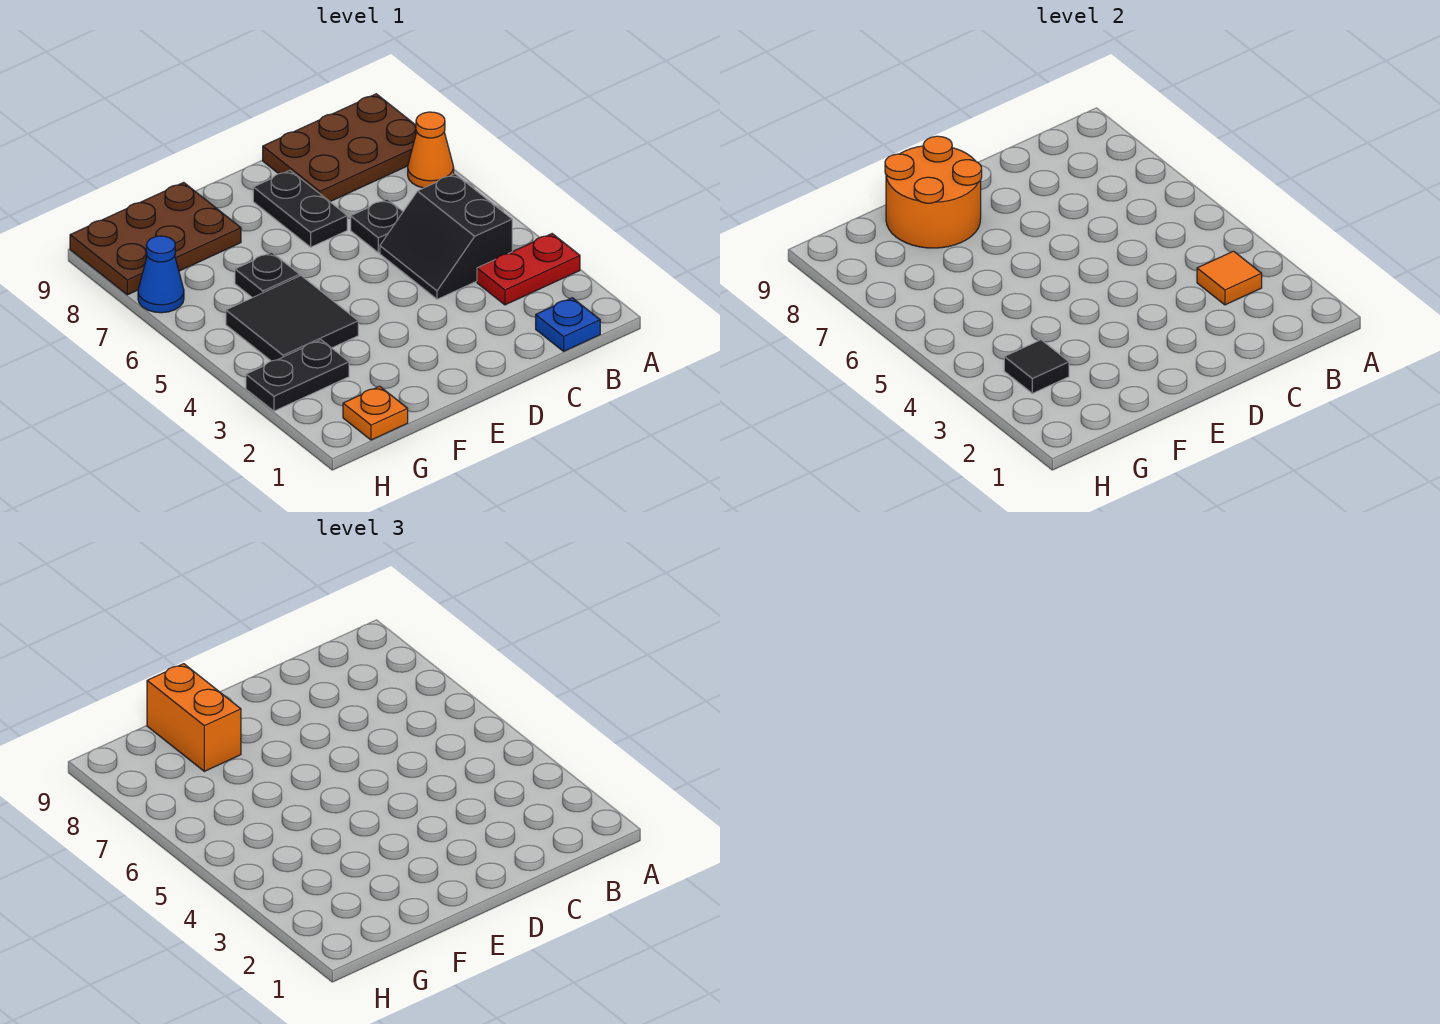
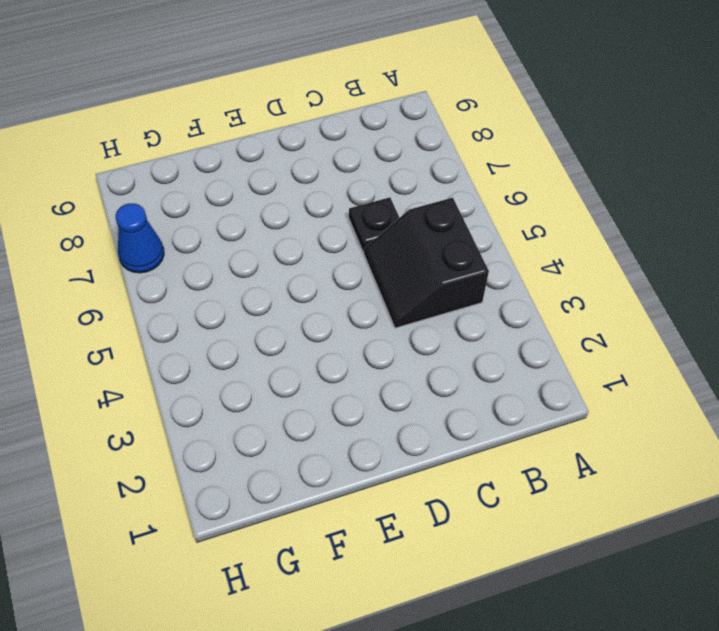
none -> red 1x2 plate [477,234,580,305]
none -> orange 1x1 cone [408,112,454,188]
none -> brown 2x3 plate [263,94,417,202]

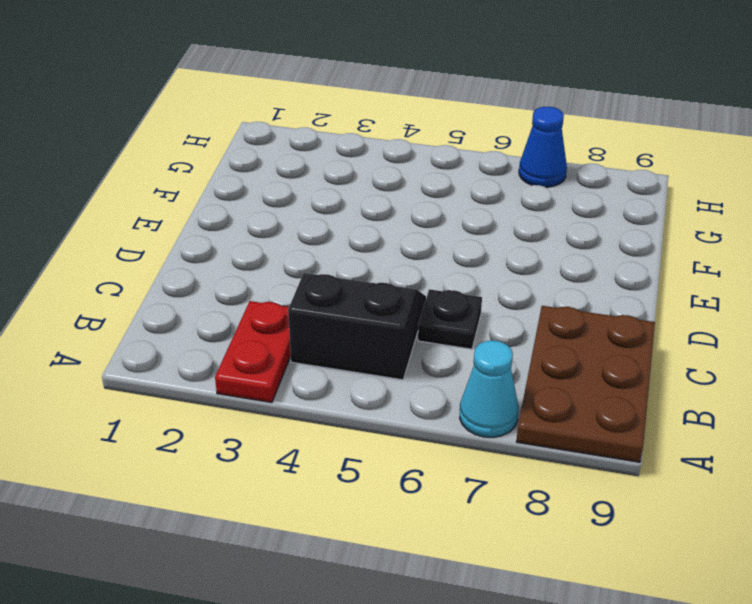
cyan 1x1 cone [460,340,518,437] -> orange 1x1 cone [408,112,454,188]
none -> blue 1x1 plate [536,298,600,351]
none -> black 1x2 plate [253,170,347,247]
none -> black 2x2 tile [226,276,358,361]

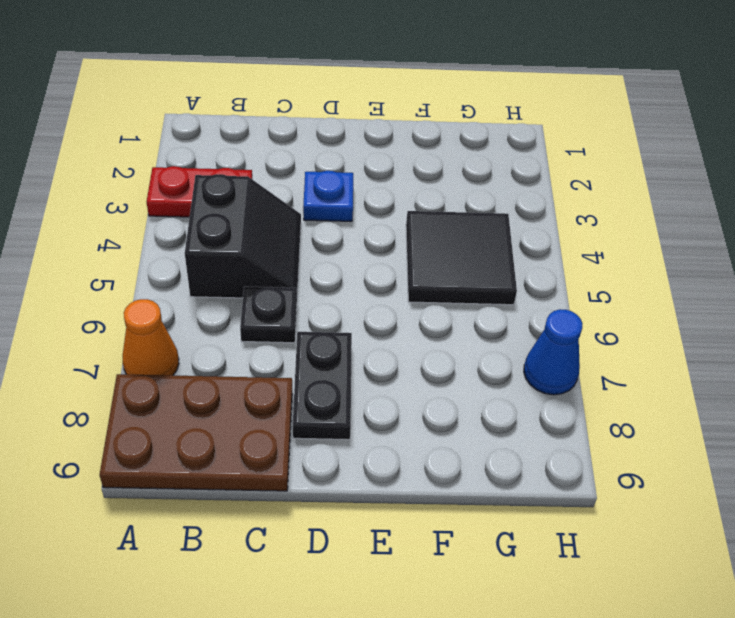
blue 1x1 plate [303,171,353,221] -> blue 1x1 plate moved to [536,298,600,351]
none -> black 1x1 plate [235,252,300,298]
none -> brown 2x3 plate [70,182,241,295]
none -> orange 1x1 plate [343,386,408,440]

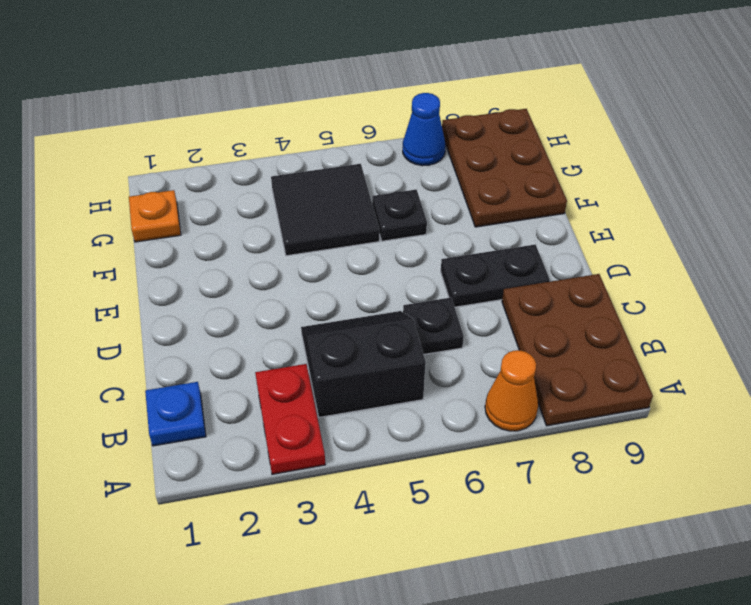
none -> black 1x2 plate [246,340,349,411]
none -> orange 1x1 tile [1197,251,1262,305]
none -> orange 2x2 round brick [885,136,982,248]

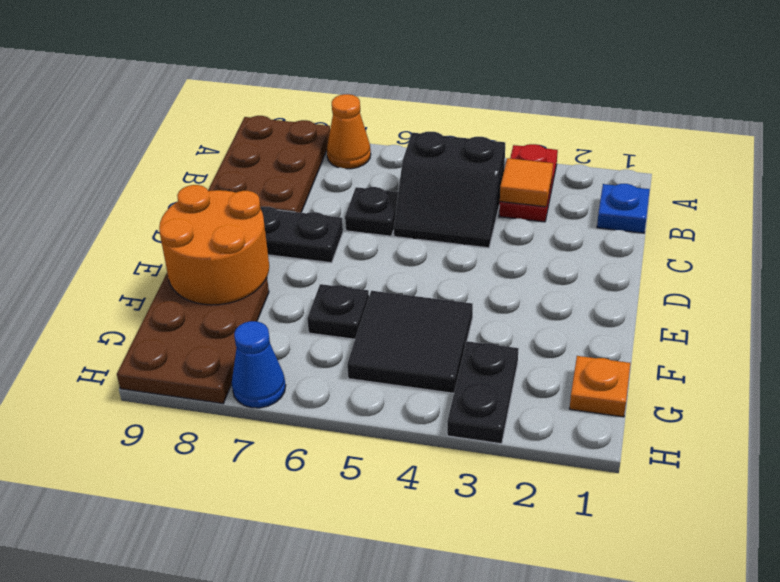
none -> black 1x1 tile [1004,340,1069,393]
none -> orange 1x2 brick [147,664,241,771]

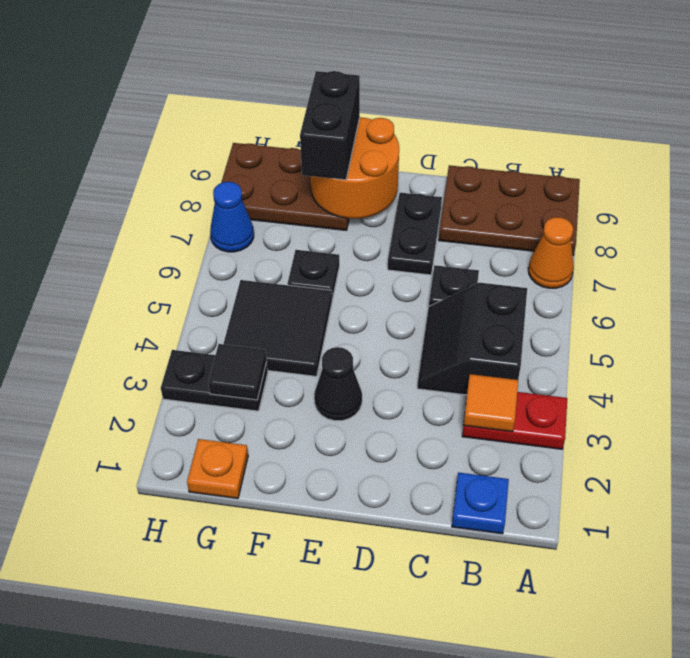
black 1x1 cone [314,347,362,421] -> none
black 1x2 brick [300,71,360,180] -> orange 1x2 brick [147,664,241,771]

